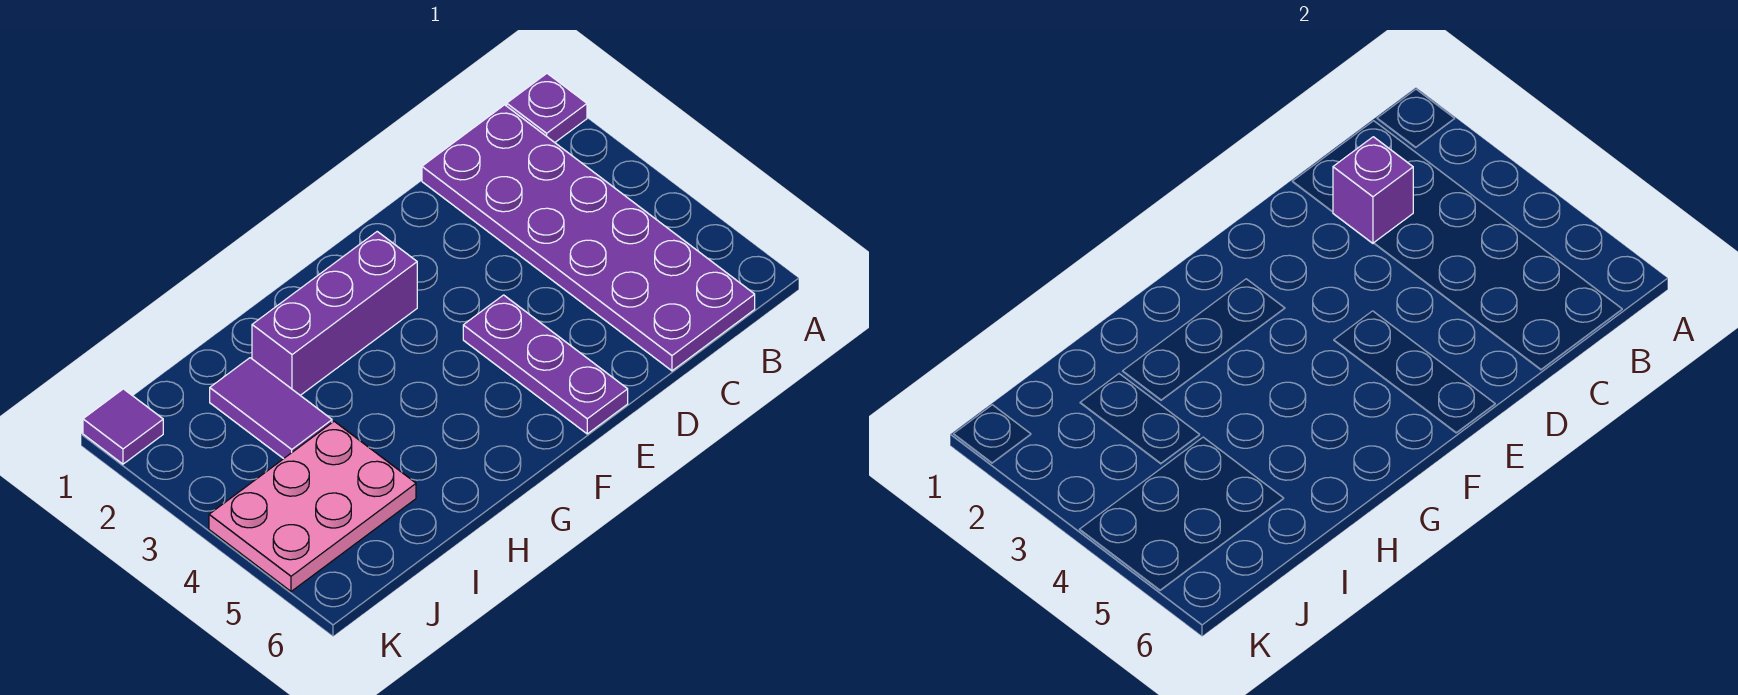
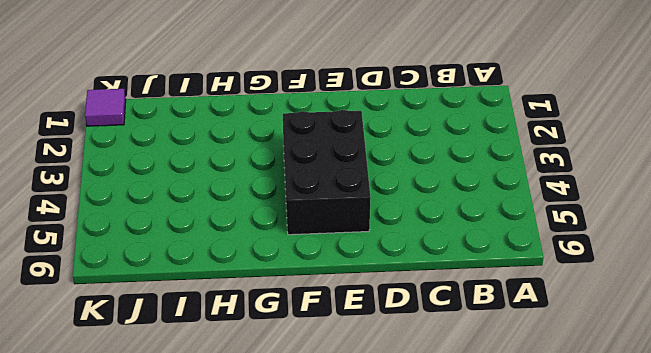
black 2x3 brick [283,110,371,235] -> purple 1x3 plate [463,295,628,434]
none -> purple 1x1 plate [507,74,587,142]
none -> purple 2x6 plate [422,105,755,371]

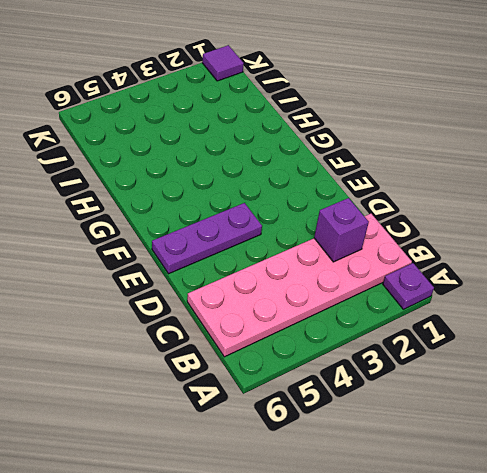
pink 2x6 plate [187,214,412,357] -> purple 2x6 plate [422,105,755,371]
none -> purple 1x3 brick [252,232,417,395]
none -> purple 1x2 tile [210,358,332,459]

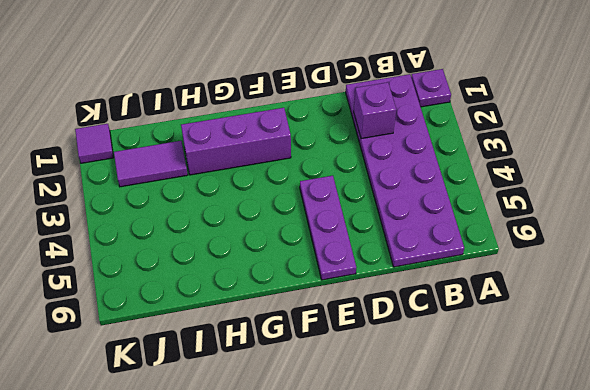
purple 1x2 tile [114,141,188,187] -> purple 1x2 tile turned to [210,358,332,459]
none -> pink 2x3 plate [209,421,416,591]

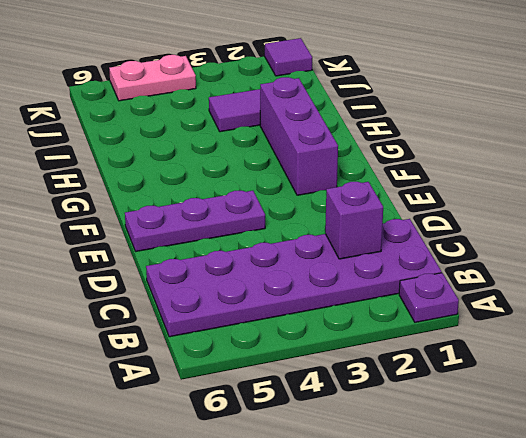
pink 1x2 plate [109,55,196,101] -> pink 2x3 plate [209,421,416,591]

